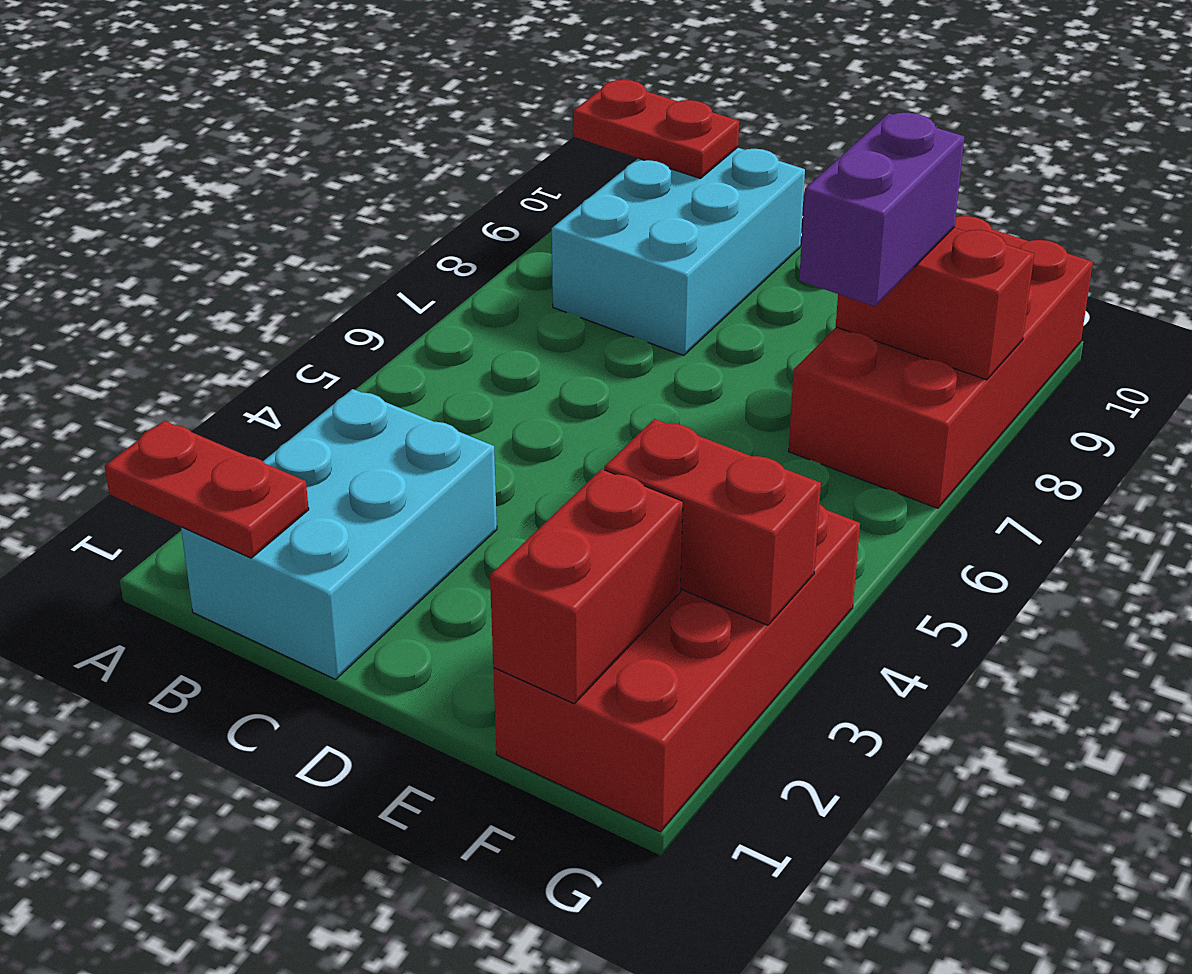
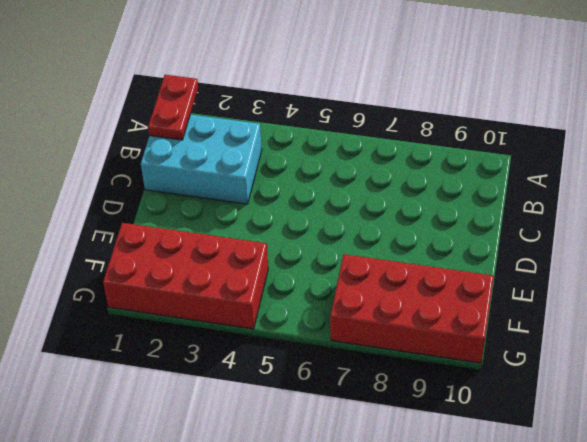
none -> cyan 2x3 brick [552,147,805,355]
none -> red 1x2 plate [573,80,739,179]

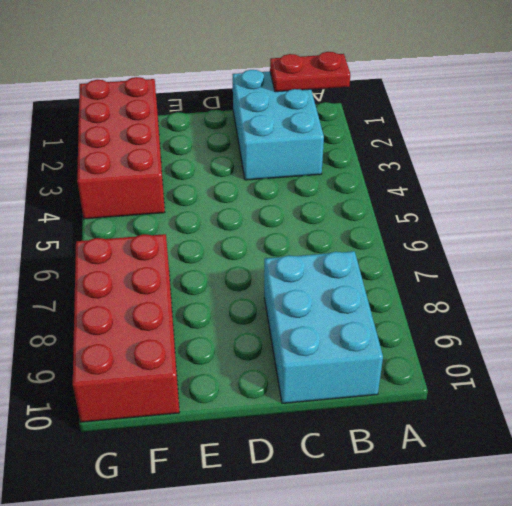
none -> red 1x2 plate [573,80,739,179]
none -> red 1x2 brick [490,469,683,703]

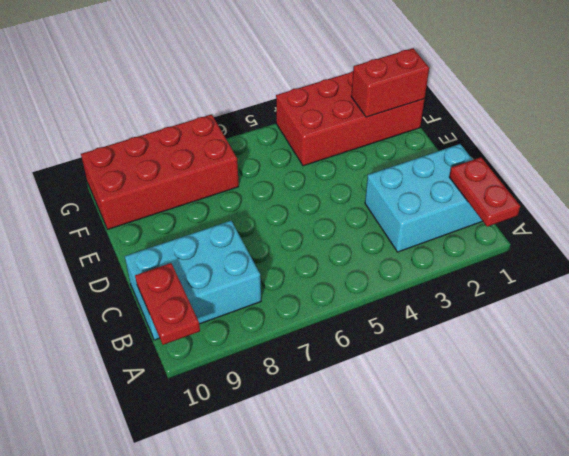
none -> red 1x2 brick [604,419,821,625]
none -> red 1x2 brick [836,228,1034,380]

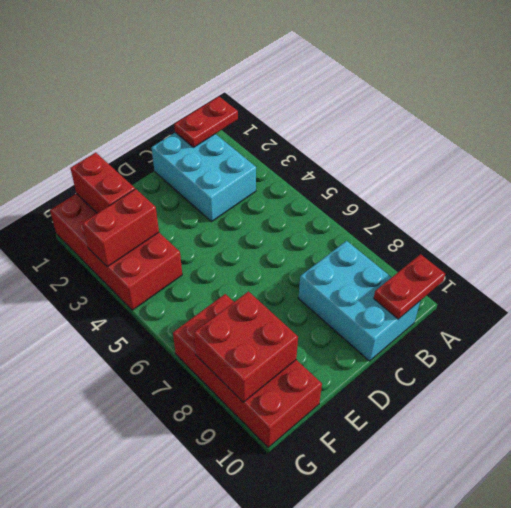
red 2x2 brick [194,292,298,402] -> red 1x2 brick [836,228,1034,380]
none -> purple 1x2 brick [799,113,964,307]

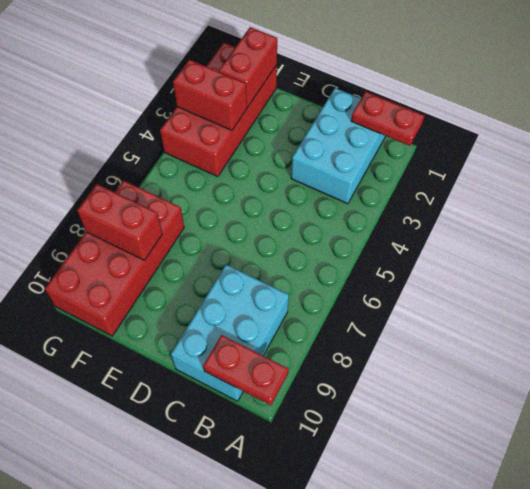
none -> purple 1x2 brick [799,113,964,307]

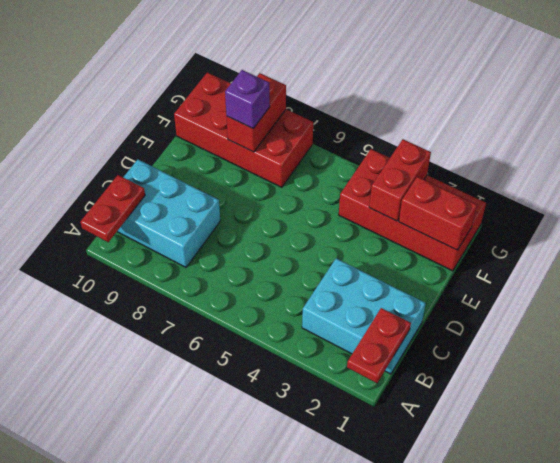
purple 1x1 brick [225,70,270,128] -> purple 1x2 brick [799,113,964,307]

